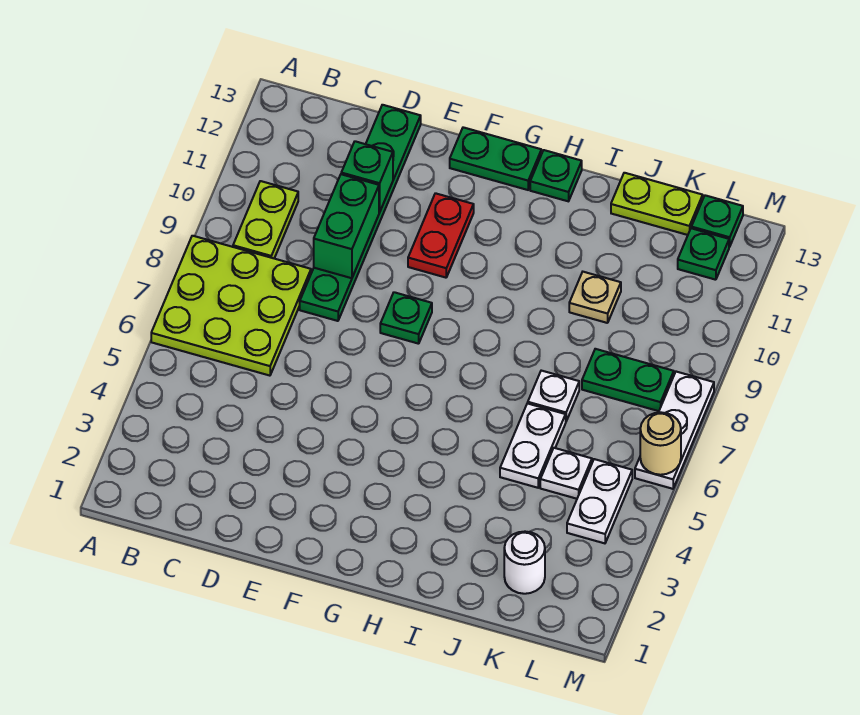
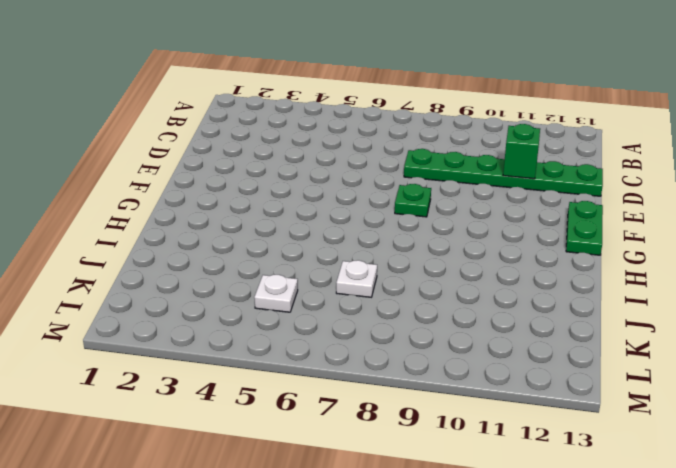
none -> lime 3x3 plate [151,236,311,376]
none -> lime 1x2 plate [233,181,298,258]
none -> red 1x2 plate [408,193,474,278]

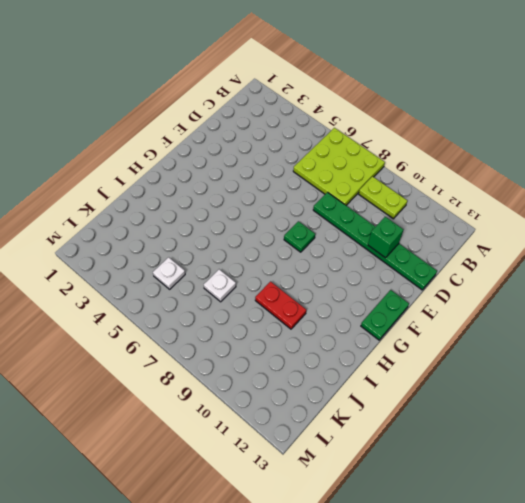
red 1x2 plate [255,282,306,329] -> red 1x2 plate moved to [408,193,474,278]
none -> green 1x1 plate [530,150,582,201]
none -> white 1x2 plate [500,403,566,488]
none -> tan 1x1 plate [569,272,621,323]

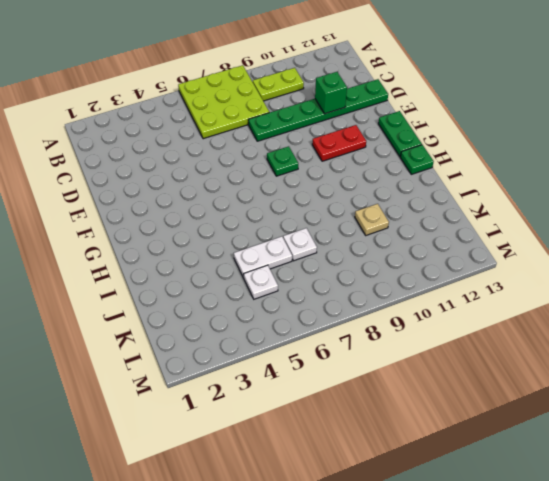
none -> lime 1x2 plate [611,173,703,235]
none -> white 1x1 round brick [504,532,545,594]
none -> green 1x2 plate [582,349,674,411]

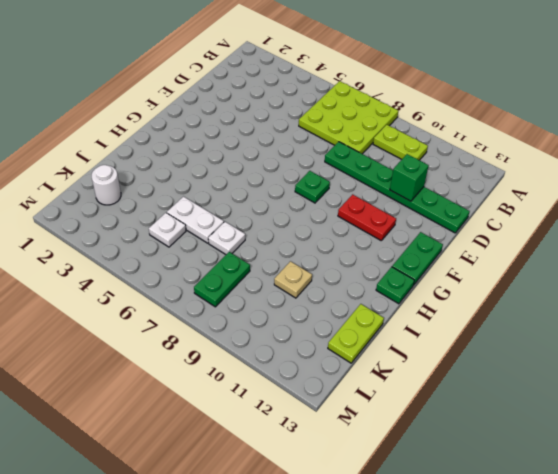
none -> white 1x2 plate [567,459,632,543]
none -> green 1x1 plate [678,228,729,280]
none -> green 1x1 plate [691,195,743,247]

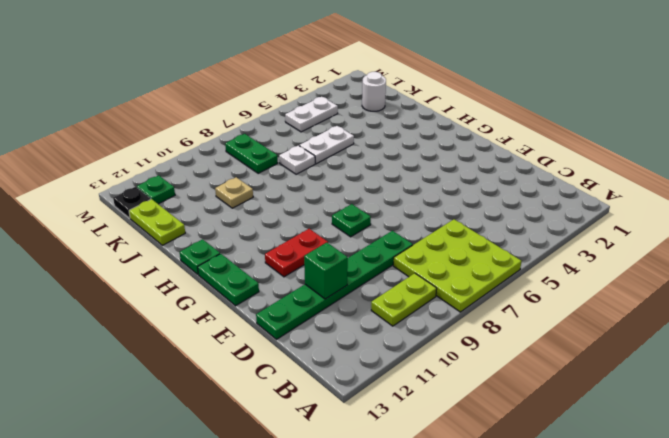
black 1x1 plate [113,187,151,218] -> green 1x1 plate [691,195,743,247]
none -> white 1x1 plate [540,448,592,499]
none -> white 1x3 plate [635,372,714,489]
none -> green 1x2 brick [314,174,379,278]

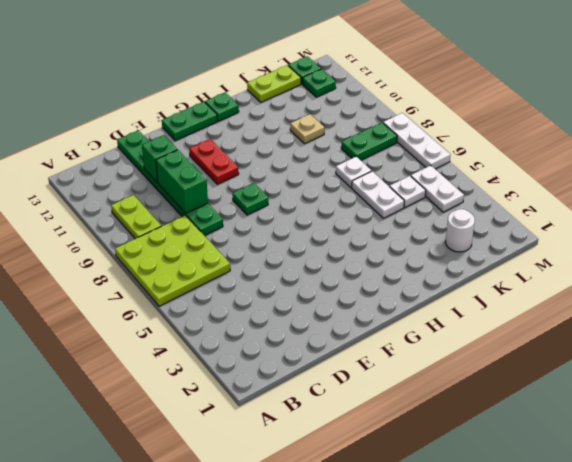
none -> tan 1x1 round brick [640,412,681,475]

